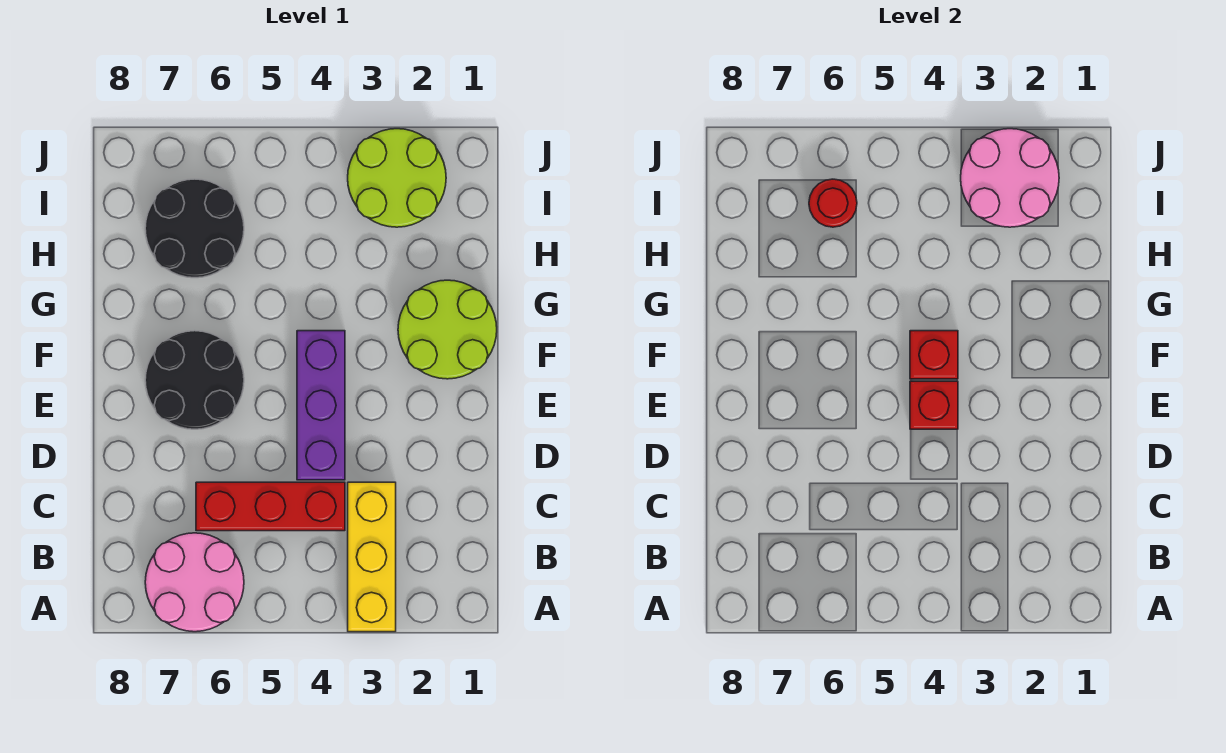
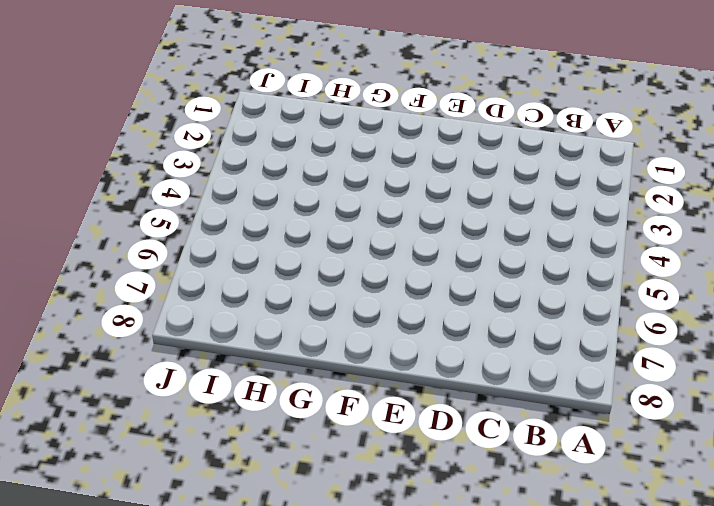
none -> yellow 1x3 brick [348,482,396,632]
none -> pink 2x2 round brick [145,533,244,632]
none -> red 1x3 brick [196,482,345,531]

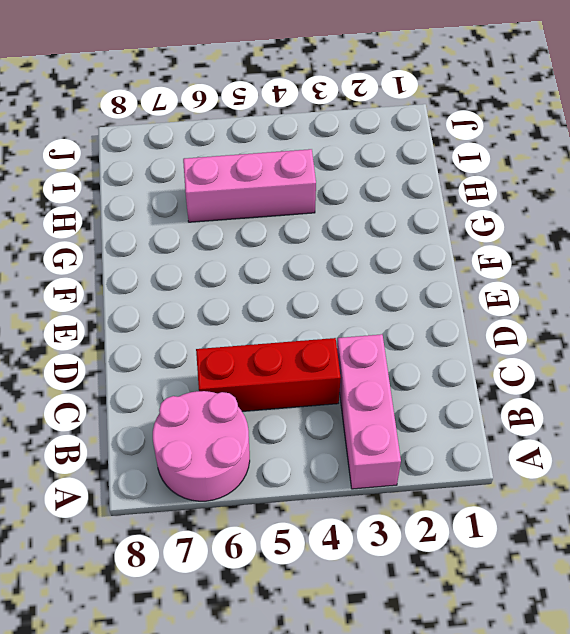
pink 1x3 brick [337,334,401,489] -> yellow 1x3 brick [348,482,396,632]
pink 1x3 brick [183,149,316,222] -> black 2x2 round brick [145,179,244,278]
none -> purple 1x3 brick [297,331,345,480]
none -> black 2x2 round brick [145,331,244,429]
none -> lime 2x2 round brick [398,280,497,379]

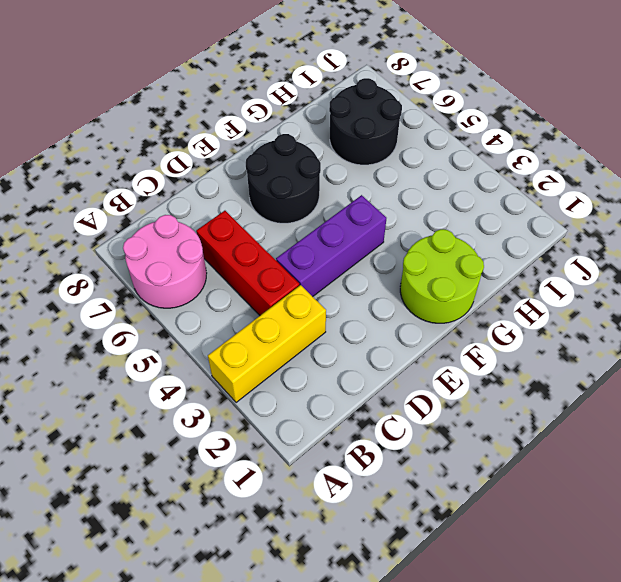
none -> lime 2x2 round brick [348,129,446,227]
none -> red 1x1 brick [910,381,958,429]
none -> red 1x1 brick [910,331,958,379]

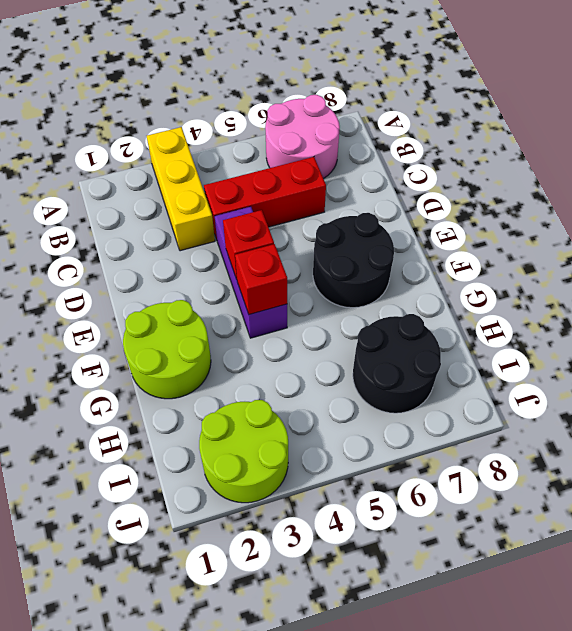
none -> pink 2x2 round brick [961,129,1059,227]
none -> red 1x1 round brick [809,179,857,227]

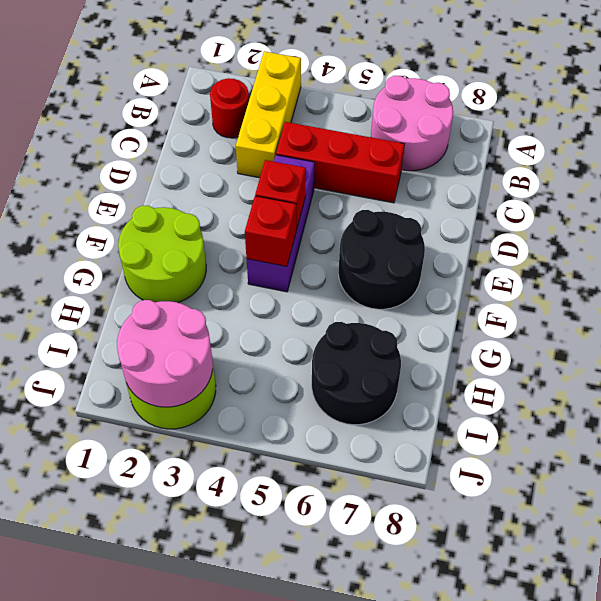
red 1x1 round brick [210,78,249,138] -> red 1x1 round brick moved to [809,179,857,227]

